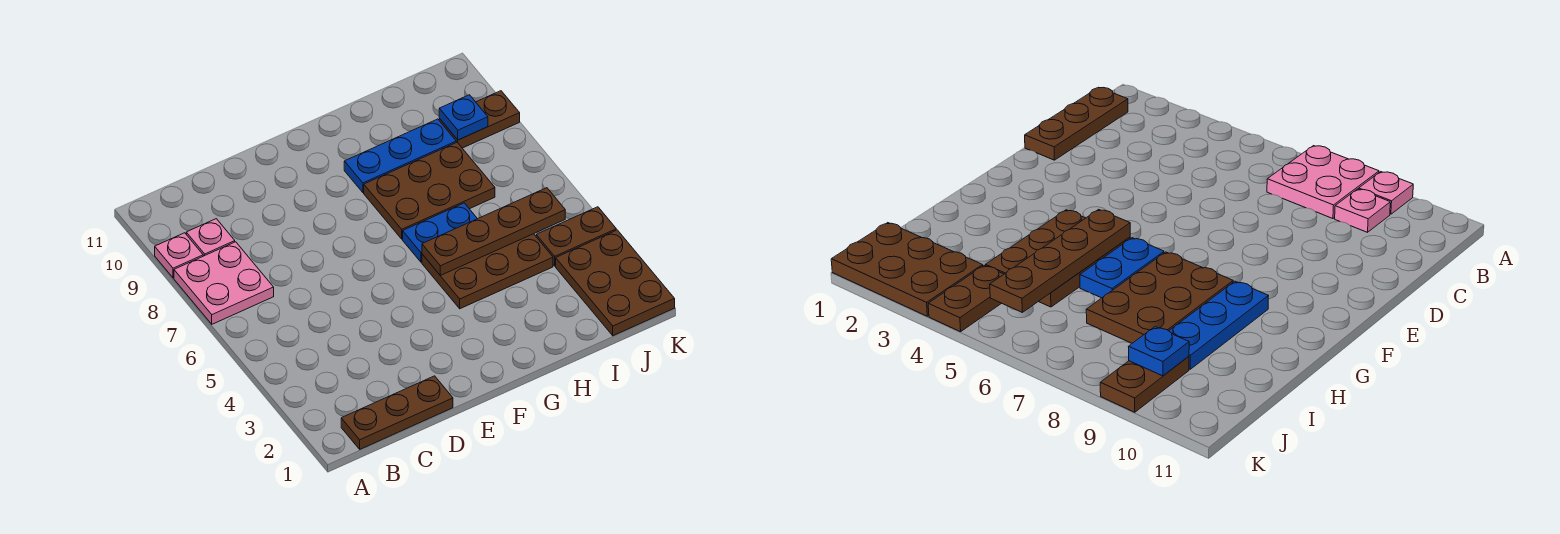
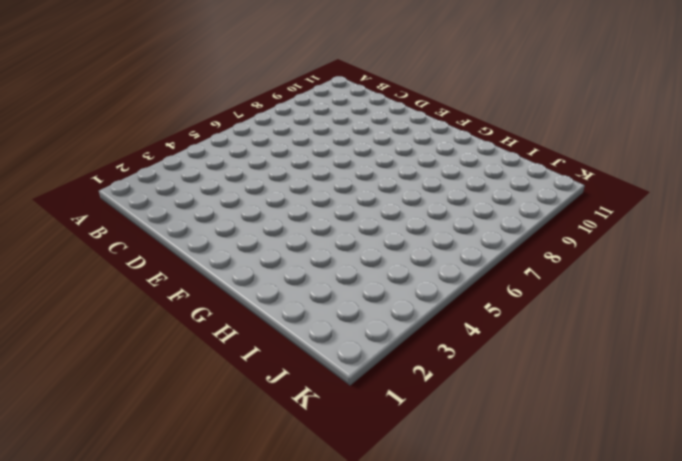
none -> pink 2x2 plate [174,242,274,324]
none -> pink 1x1 plate [155,233,203,278]
none -> brown 1x3 plate [341,376,453,449]

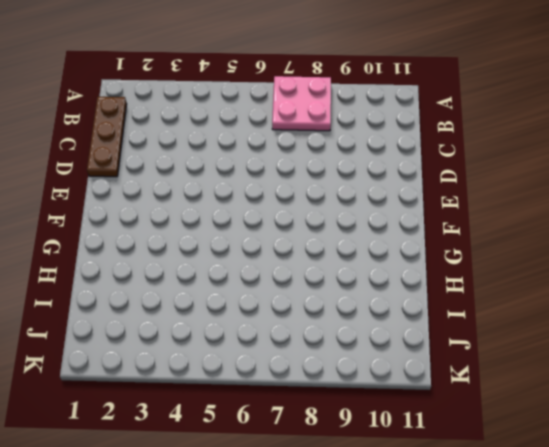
none -> pink 1x1 plate [155,233,203,278]
none -> pink 1x1 plate [186,219,235,256]
none -> brown 2x3 plate [422,234,553,309]

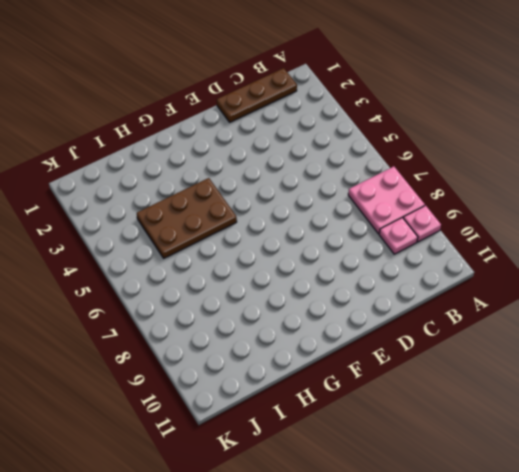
none -> blue 1x2 plate [403,203,477,262]
none -> brown 2x3 plate [364,142,495,239]
none -> blue 1x3 plate [344,119,456,193]

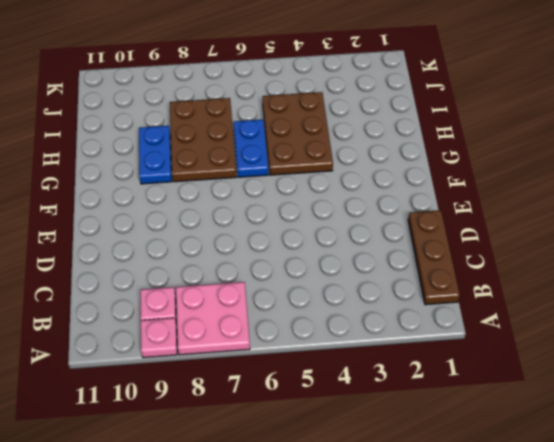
blue 1x2 plate [139,126,172,184] -> blue 1x3 plate [344,119,456,193]
none -> brown 2x3 plate [556,230,675,336]
none -> brown 1x2 plate [536,207,616,266]
none -> brown 1x2 plate [439,91,520,148]

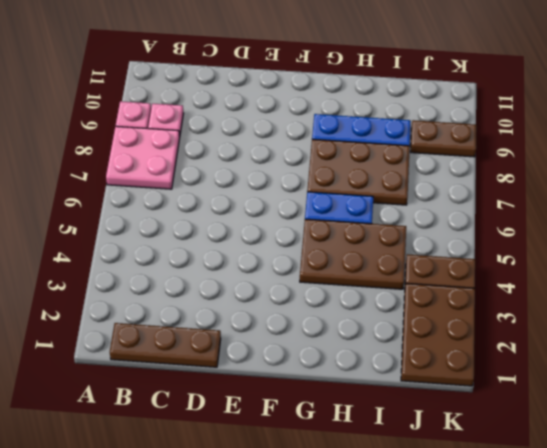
none -> brown 1x4 plate [422,188,565,275]
none -> blue 1x1 plate [439,95,488,140]

